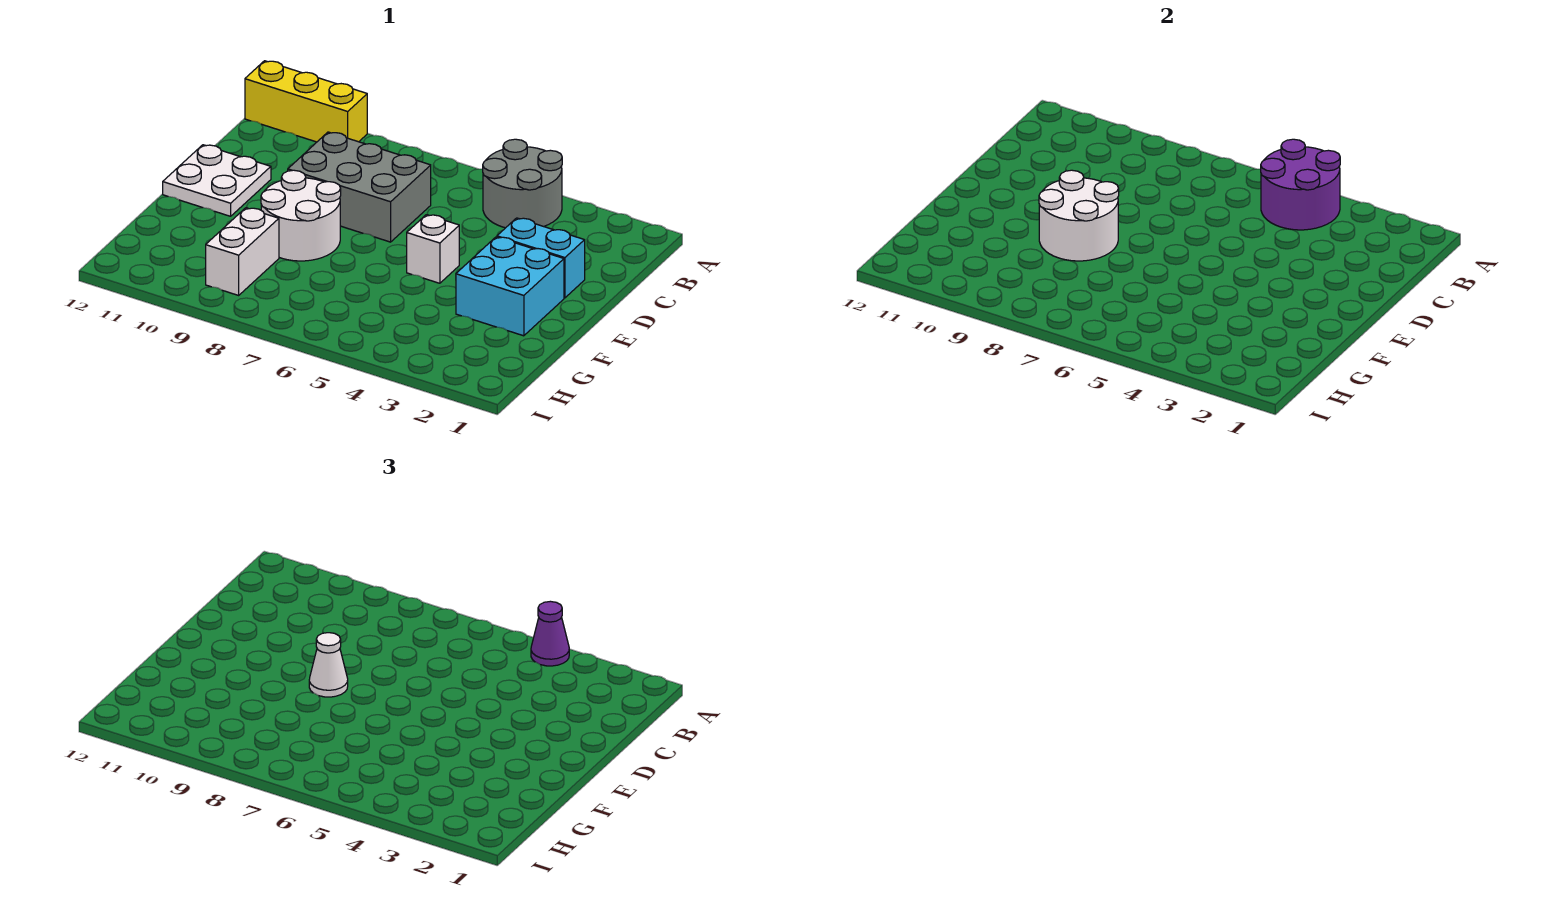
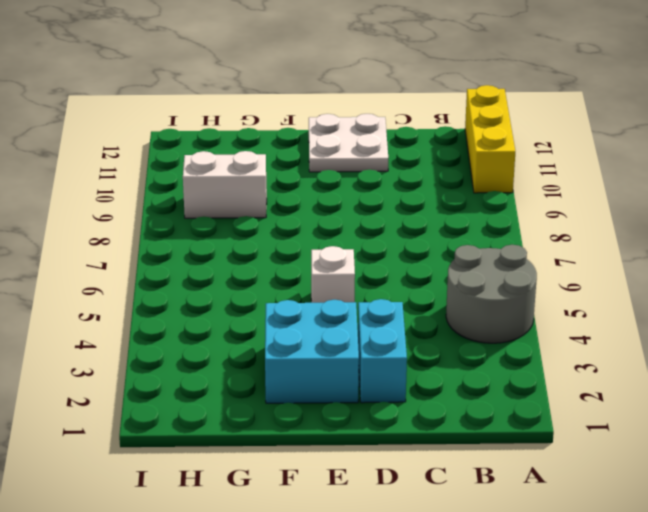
none -> grey 2x3 brick [288,132,431,242]
none -> white 2x2 round brick [261,170,341,261]
none -> purple 2x2 round brick [1261,139,1340,230]

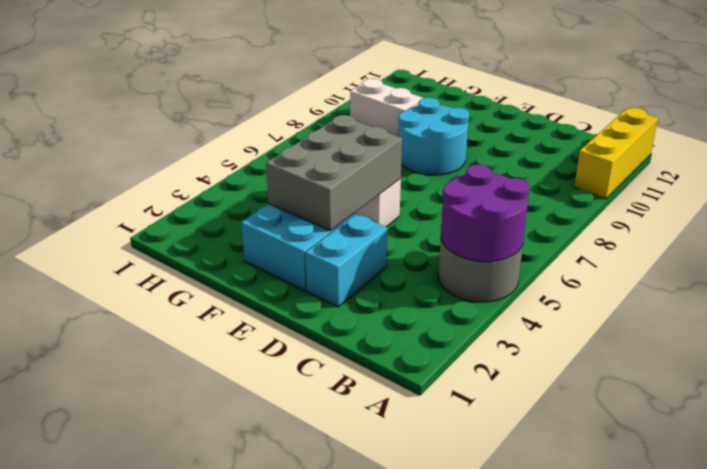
grey 2x3 brick [266,115,402,231] -> grey 2x3 brick moved to [288,132,431,242]
cyan 2x2 round brick [398,98,469,175] -> white 2x2 round brick [261,170,341,261]
none -> white 2x2 plate [163,145,271,216]
none -> white 2x2 round brick [1039,170,1119,261]
none -> purple 1x1 cone [531,601,569,666]

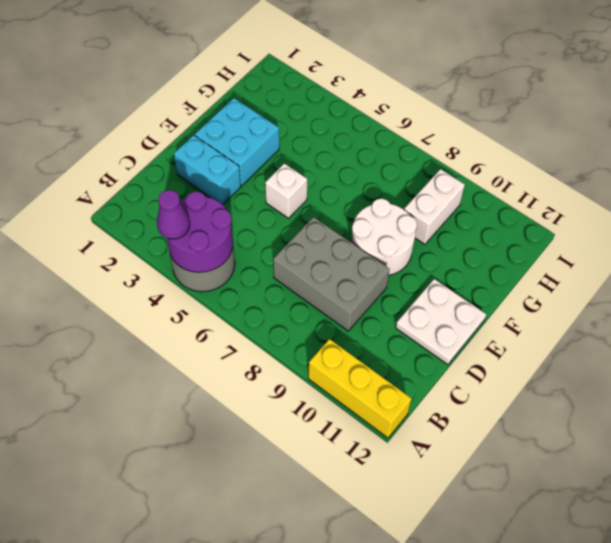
none -> white 2x2 round brick [1039,170,1119,261]
none -> white 1x1 cone [309,633,348,697]

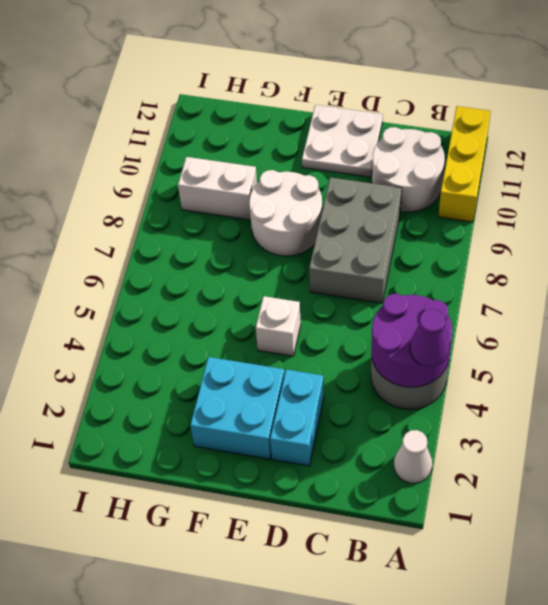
white 1x1 cone [394,430,432,483] -> white 1x1 cone moved to [309,633,348,697]
white 2x2 round brick [372,127,445,212] -> white 2x2 round brick moved to [1039,170,1119,261]

